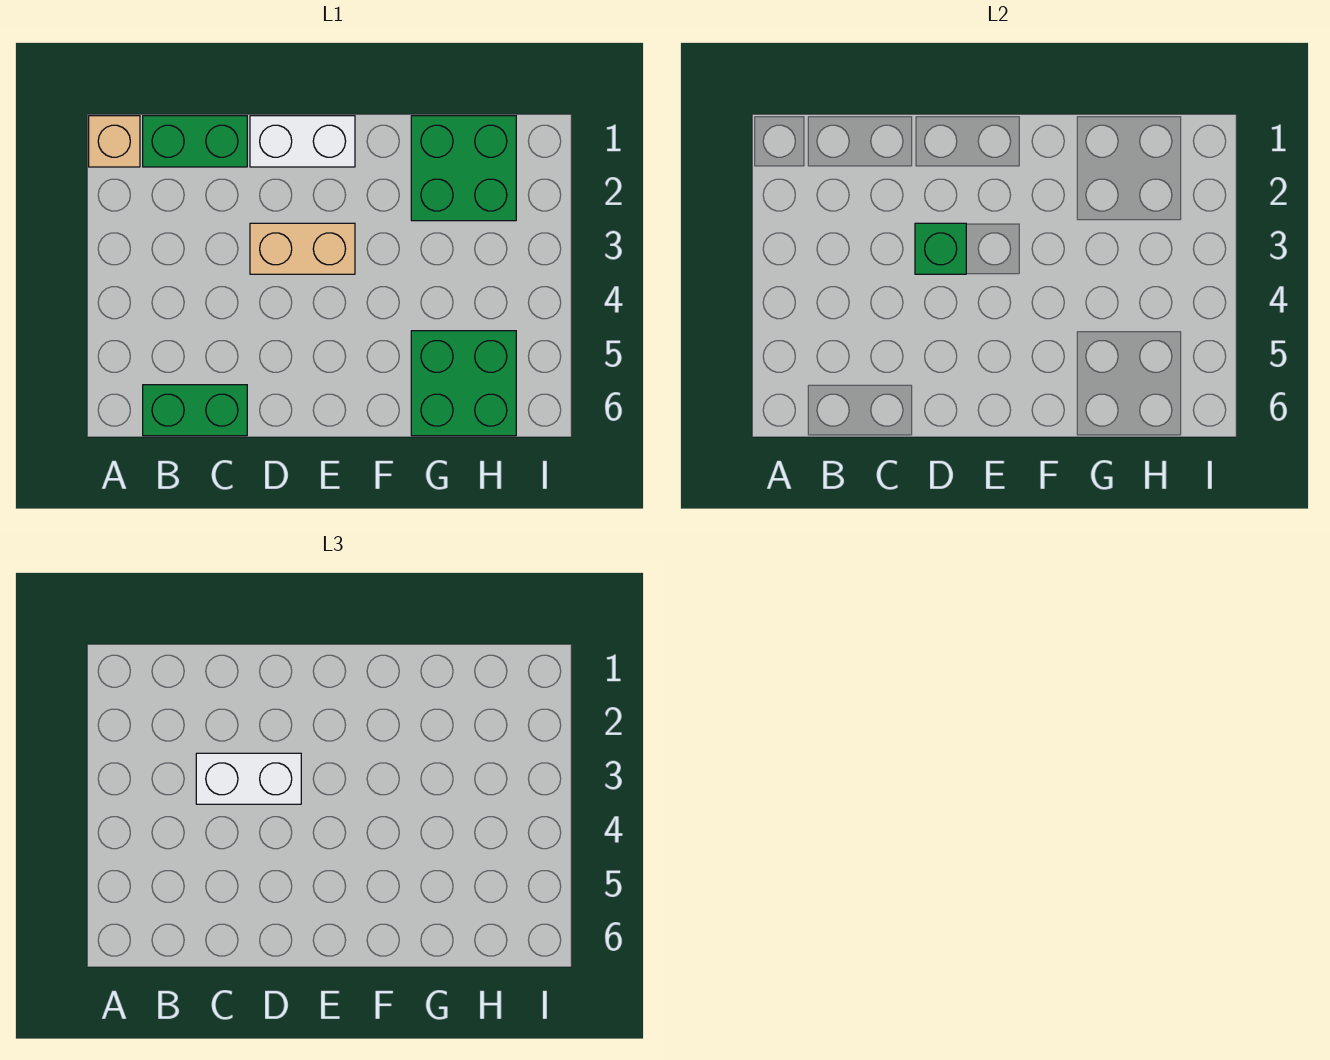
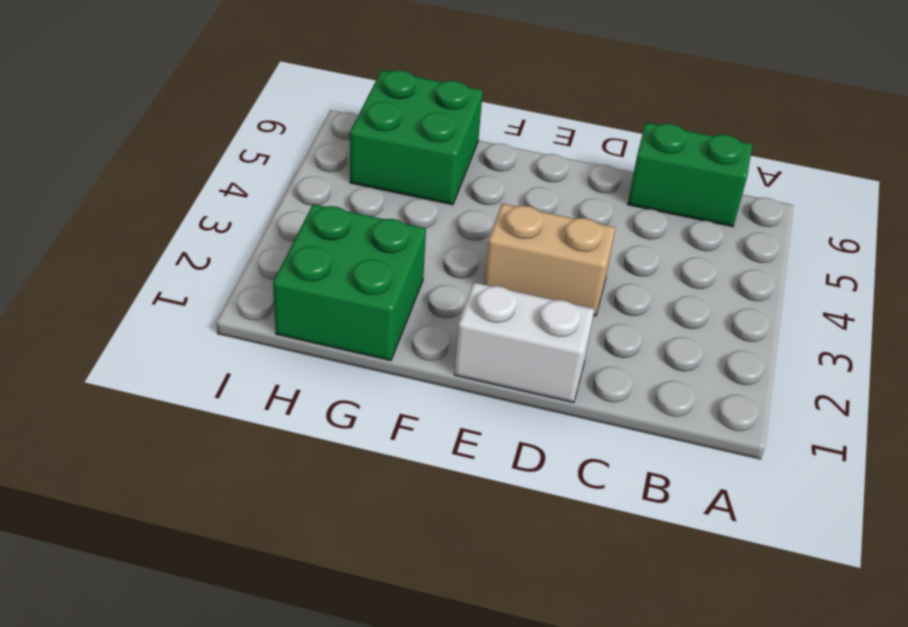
none -> tan 1x1 brick [89,116,140,167]
none -> green 1x2 brick [143,116,247,167]

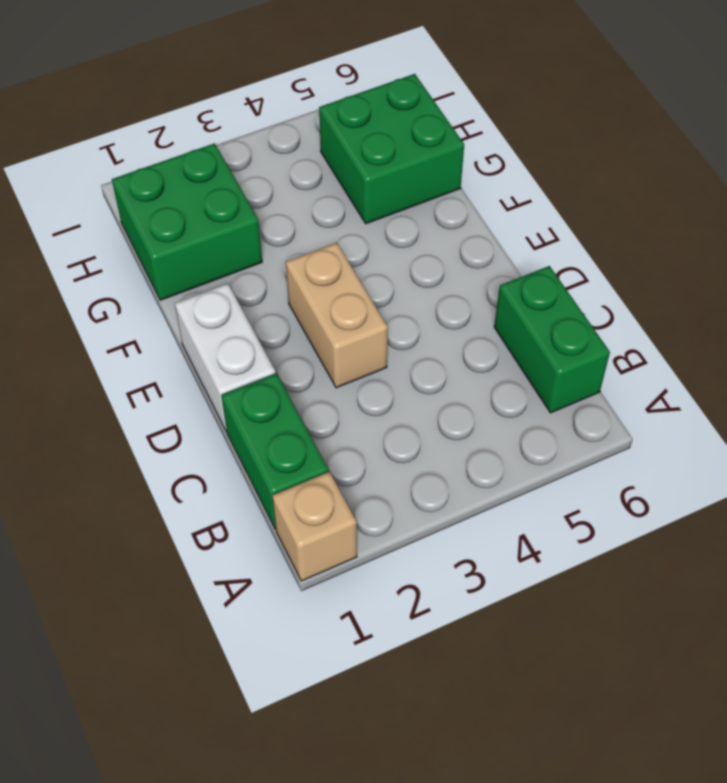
none -> green 1x1 brick [915,223,966,274]
none -> white 1x2 brick [196,753,301,804]

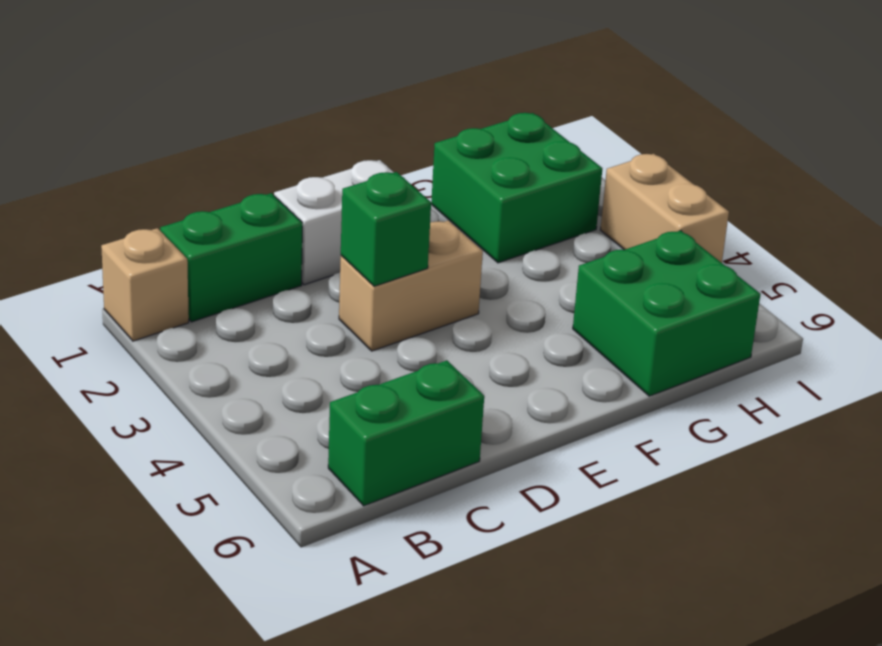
tan 1x2 brick [600,154,729,263] -> none
none -> white 1x2 brick [196,753,301,804]

